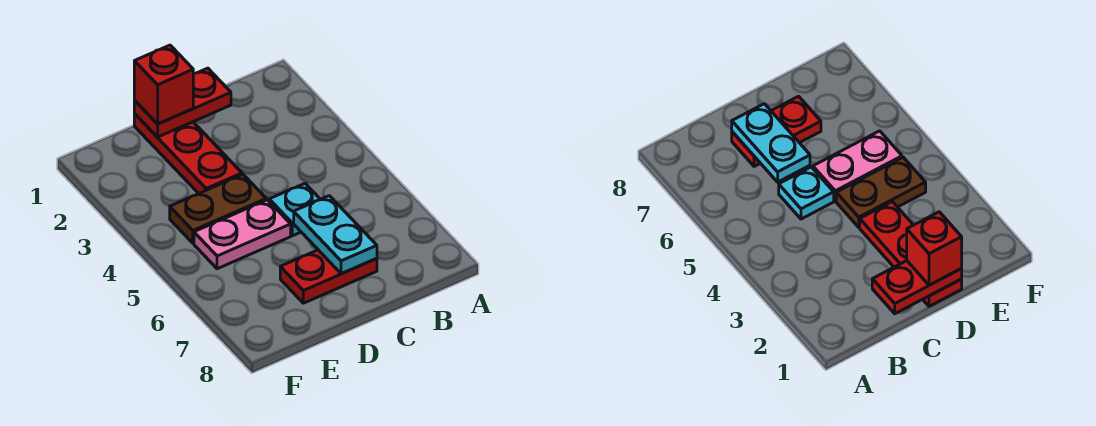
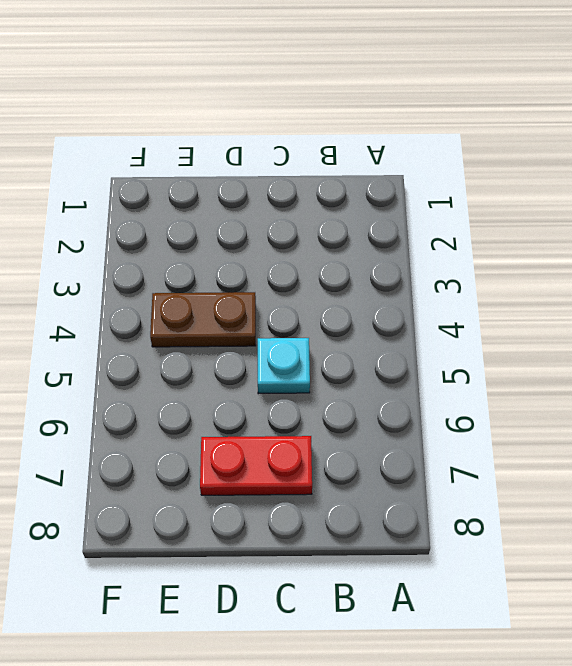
none -> red 1x3 plate [134,114,242,193]
none -> pink 1x2 plate [194,200,291,269]

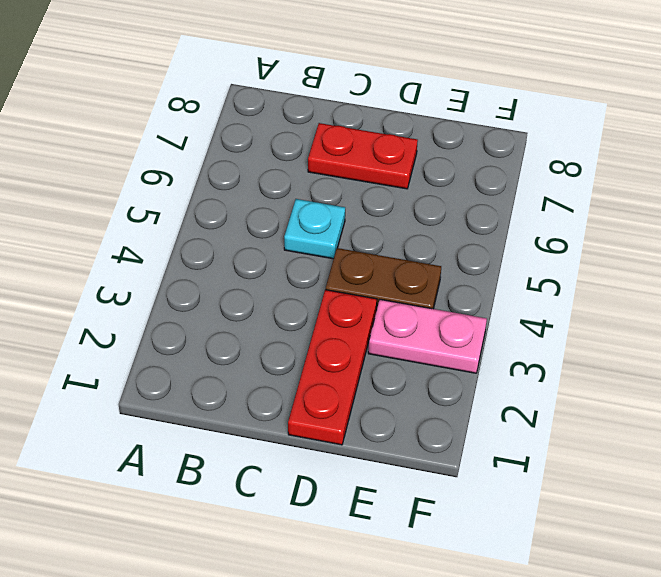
pink 1x2 plate [368,299,487,373] -> pink 1x2 plate moved to [194,200,291,269]
none -> red 1x2 plate [134,68,231,137]
none -> cyan 1x2 plate [294,196,377,274]

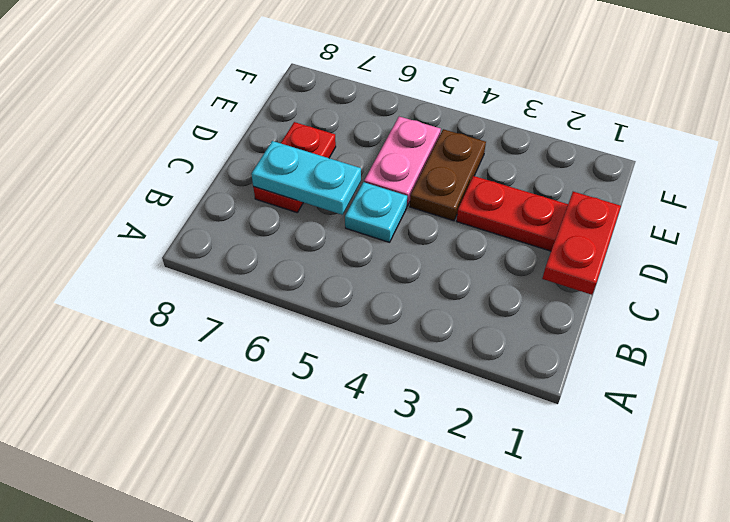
none -> red 1x1 brick [134,45,193,124]

